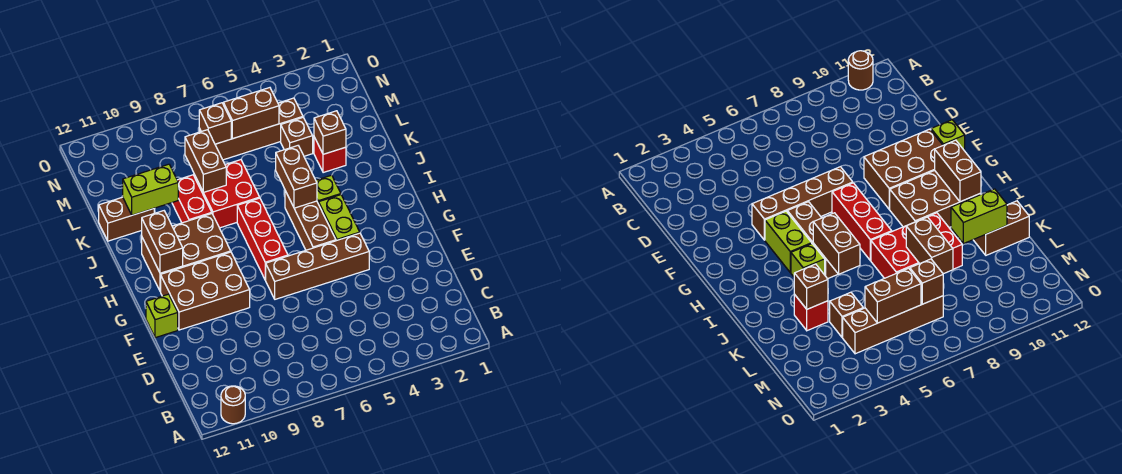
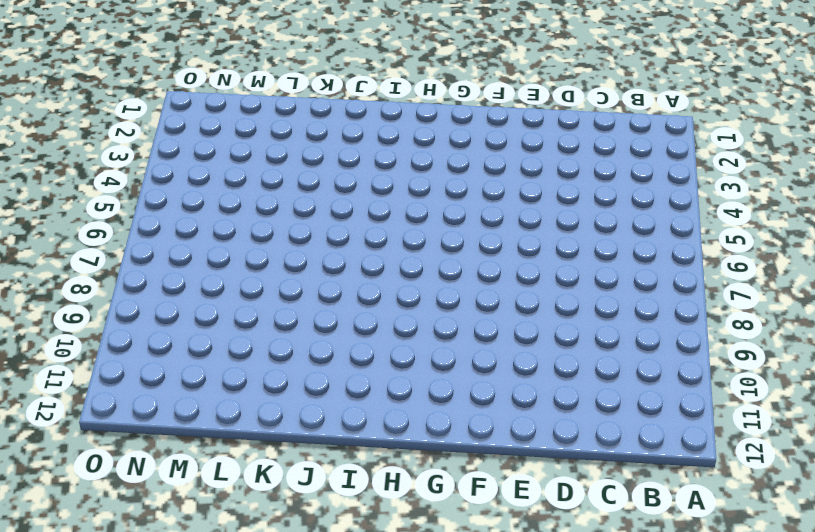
none -> brown 1x1 round brick [221,386,245,424]
none -> brown 1x4 brick [266,233,369,299]
none -> brown 2x3 brick [161,252,250,330]

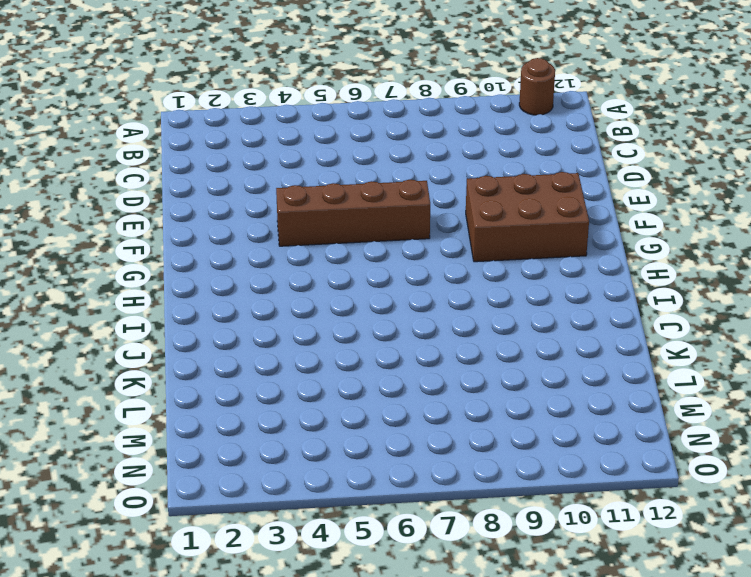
none -> lime 1x1 brick [146,294,178,338]
none -> lime 1x2 brick [319,195,360,241]
none -> brown 1x3 brick [285,191,336,250]

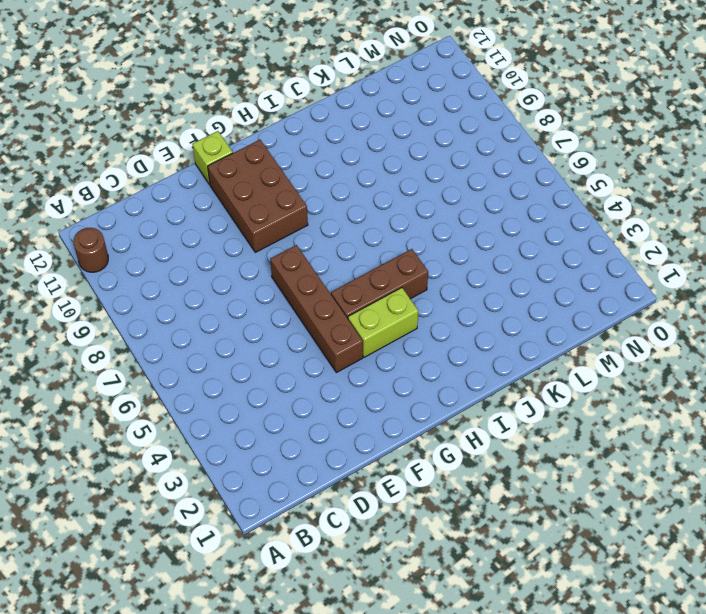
none -> red 1x3 brick [237,198,288,280]
none -> brown 2x3 brick [142,214,231,291]
none -> lime 1x1 brick [316,175,341,204]

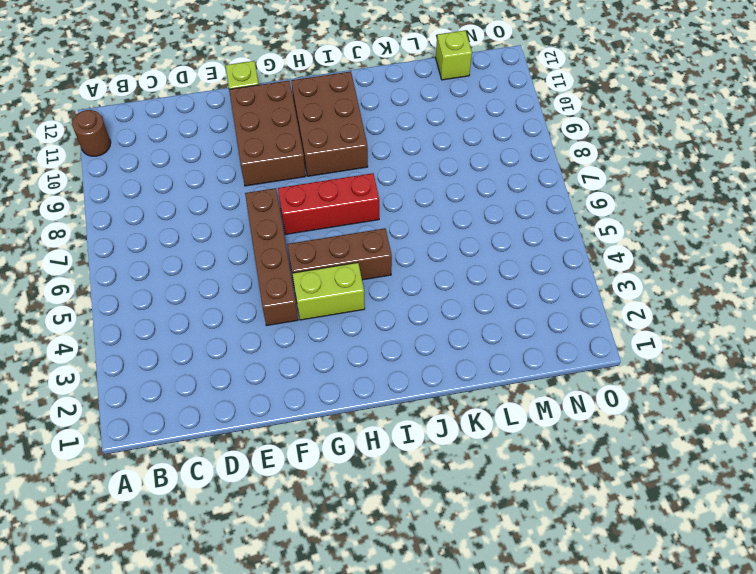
lime 1x1 brick [436,31,472,80] -> lime 1x1 brick moved to [316,175,341,204]
none -> red 2x2 brick [194,160,260,228]
none -> red 1x2 brick [172,175,212,223]
none -> red 1x1 brick [314,137,346,173]

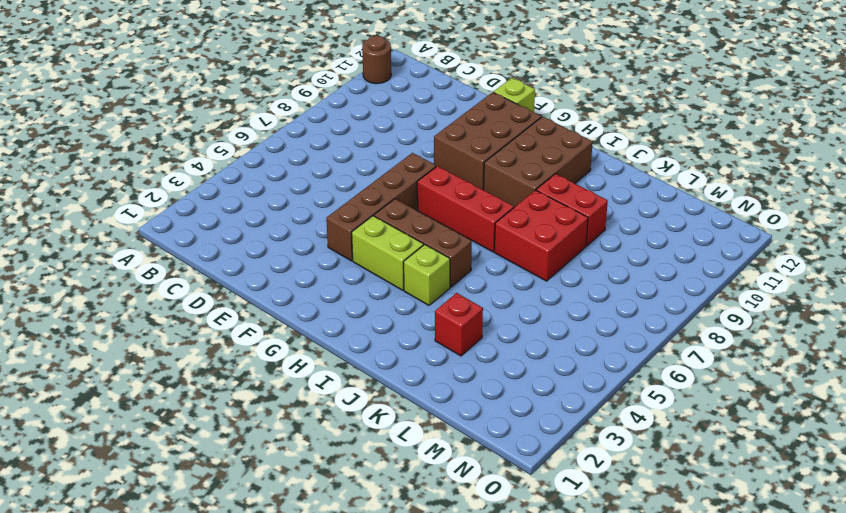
none -> brown 1x2 brick [99,197,154,241]
none -> brown 1x1 brick [281,117,313,156]
none -> brown 1x4 brick [199,98,303,160]

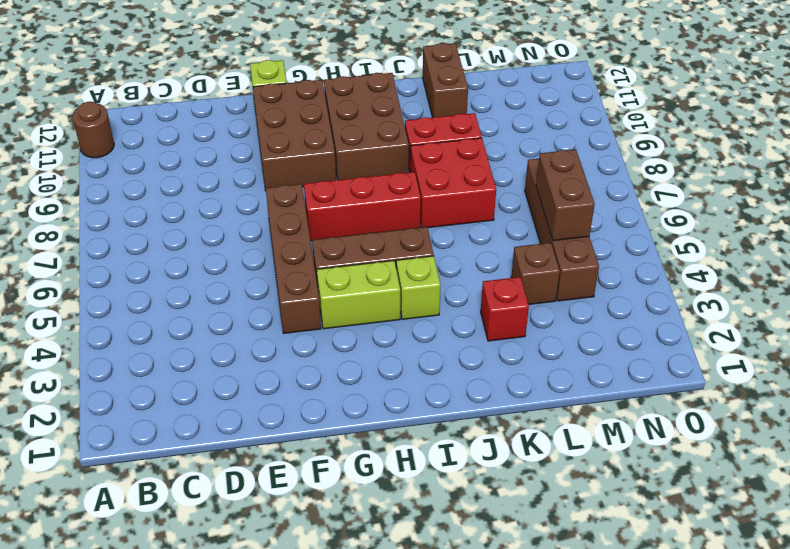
none -> brown 1x2 brick [142,211,183,273]
none -> brown 1x2 brick [276,146,317,208]
none -> brown 1x1 brick [314,111,346,154]

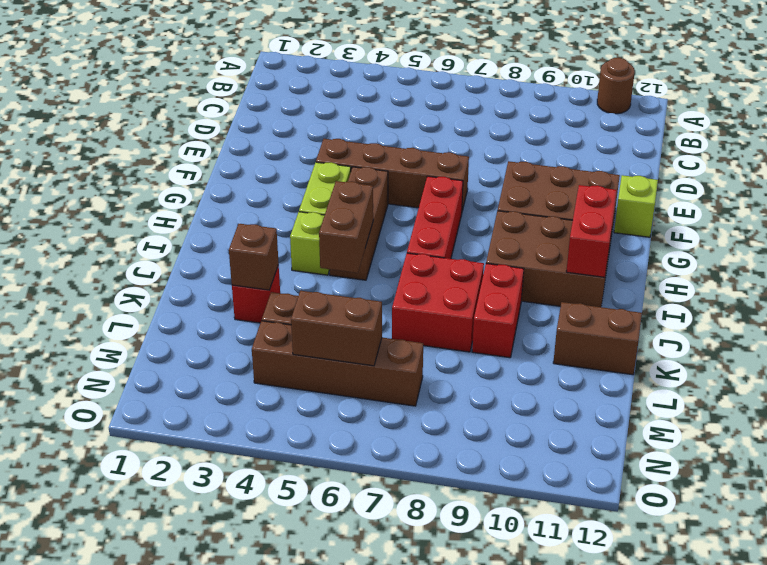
red 1x2 brick [566,185,617,277] -> brown 1x2 brick [142,211,183,273]
none -> brown 1x2 brick [185,130,226,192]
none -> lime 1x2 brick [123,164,178,215]
none -> brown 1x1 brick [199,103,231,144]

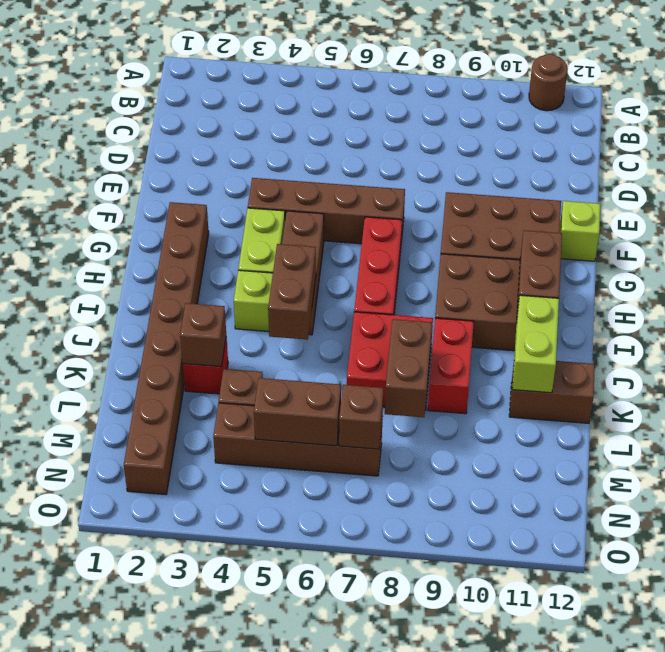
brown 1x8 brick [124,202,209,495] -> none
lime 1x2 brick [512,295,559,393] -> lime 1x2 brick turned to [123,164,178,215]

